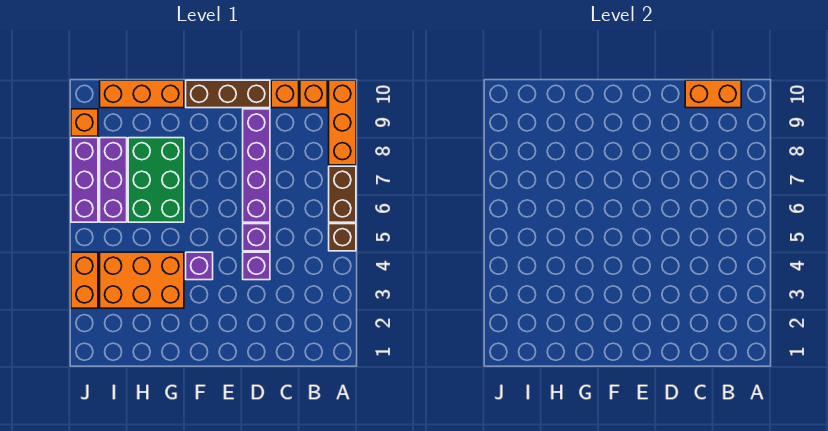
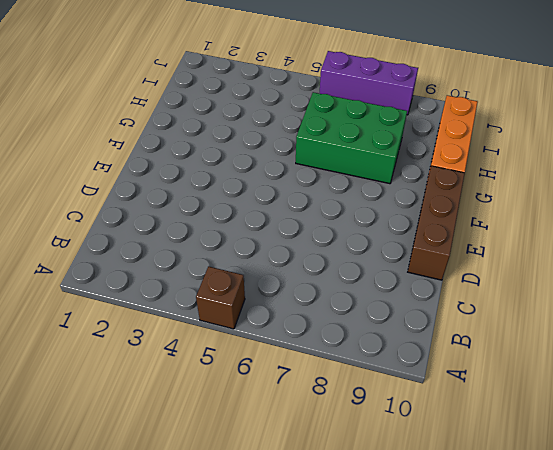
none -> brown 1x2 brick [329,166,356,222]
none -> orange 1x3 brick [329,80,356,165]
none -> orange 1x1 brick [300,80,327,108]

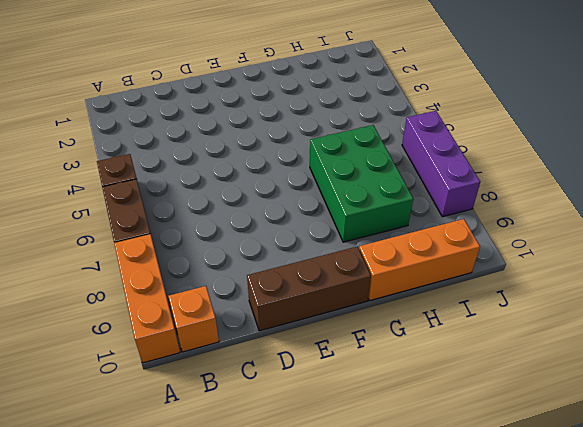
none -> orange 1x1 brick [271,80,299,108]
none -> purple 1x1 brick [243,252,270,280]
none -> purple 1x1 brick [243,224,270,251]

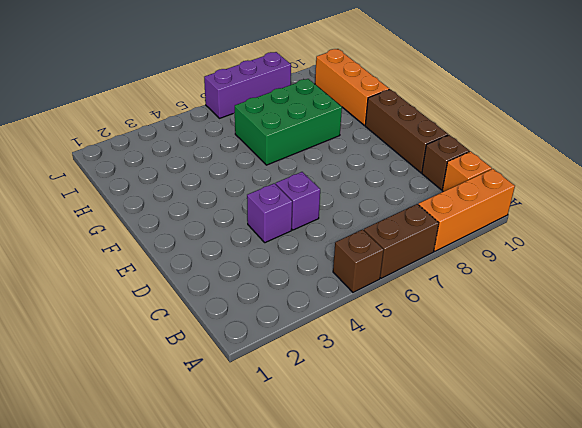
brown 1x1 brick [422,135,469,190] -> orange 1x1 brick [271,80,299,108]
none -> purple 1x4 brick [243,109,270,222]
none -> purple 1x1 brick [186,252,213,280]
none -> orange 2x3 brick [100,252,184,308]

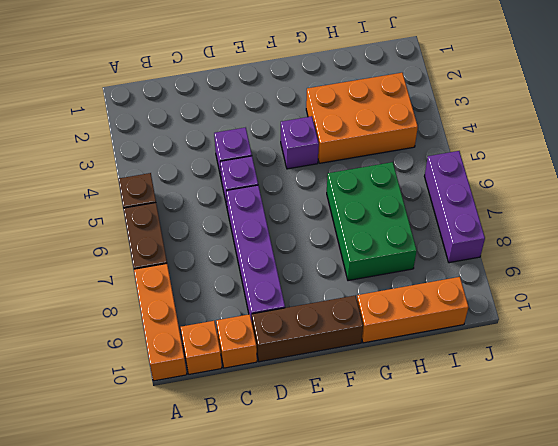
none -> purple 1x3 brick [100,138,127,222]
none -> orange 1x2 brick [71,252,98,308]
none -> orange 1x1 brick [71,109,98,136]

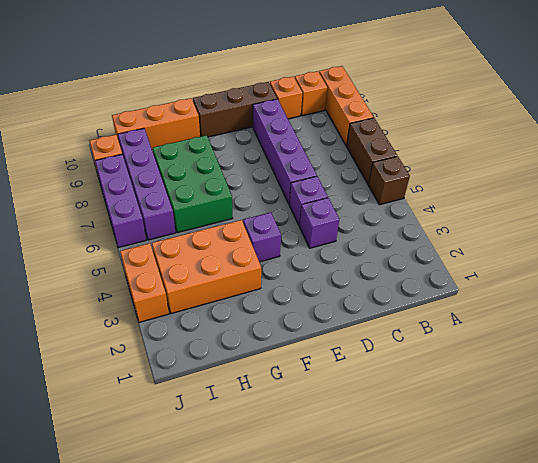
purple 1x4 brick [118,128,176,240] -> purple 1x3 brick [100,138,127,222]
none -> orange 1x2 brick [685,80,741,108]

